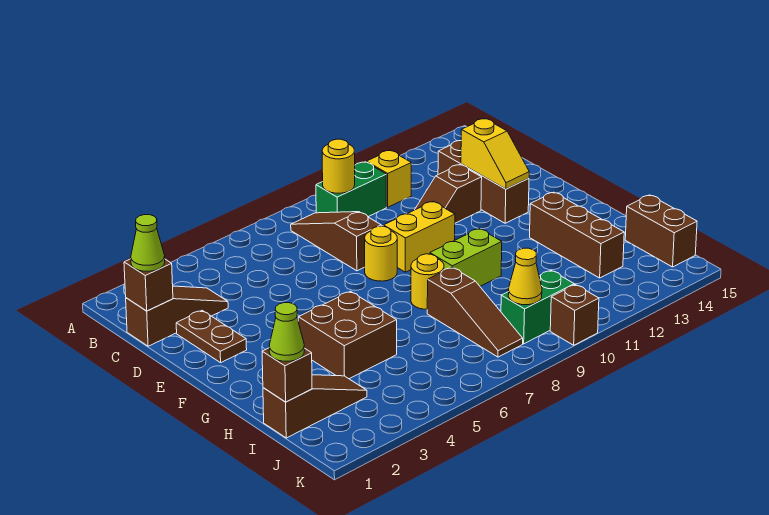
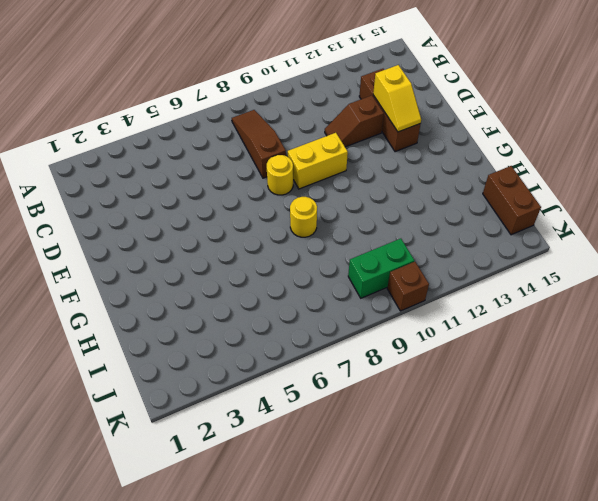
none -> green 1x2 brick [316,162,386,217]
none -> yellow 1x1 brick [366,151,411,207]
none -> brown 1x3 slope [126,286,228,346]

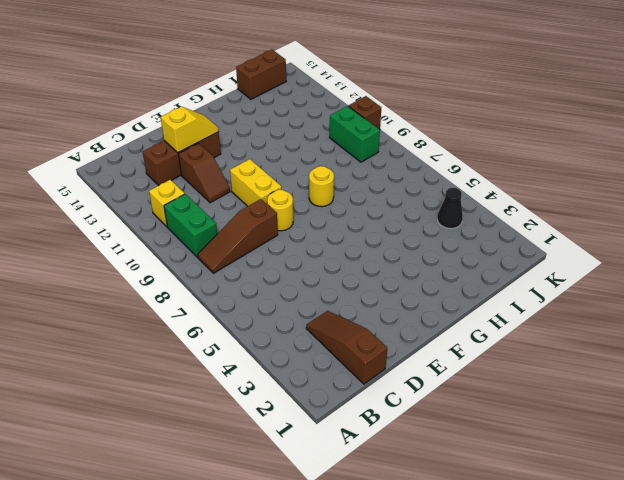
black 1x1 cone [437,188,463,229] -> none
none -> brown 1x2 plate [176,311,247,363]
none -> brown 2x2 brick [298,291,397,379]
none -> lime 1x2 brick [430,228,502,286]

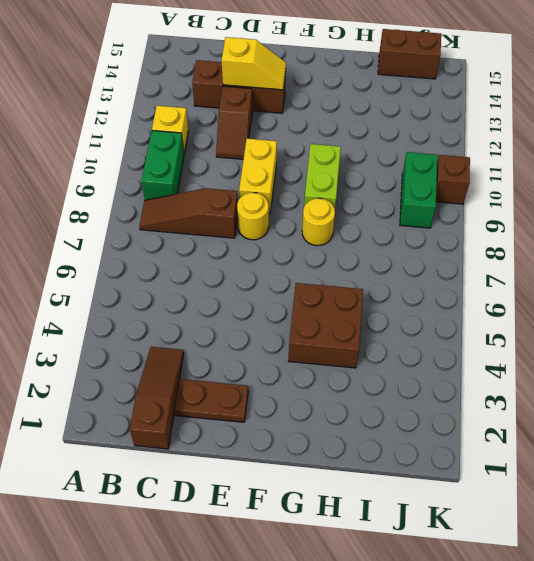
none -> brown 1x3 brick [530,192,624,278]
none -> brown 1x3 slope [427,267,523,357]
none -> brown 1x3 slope [263,375,367,438]

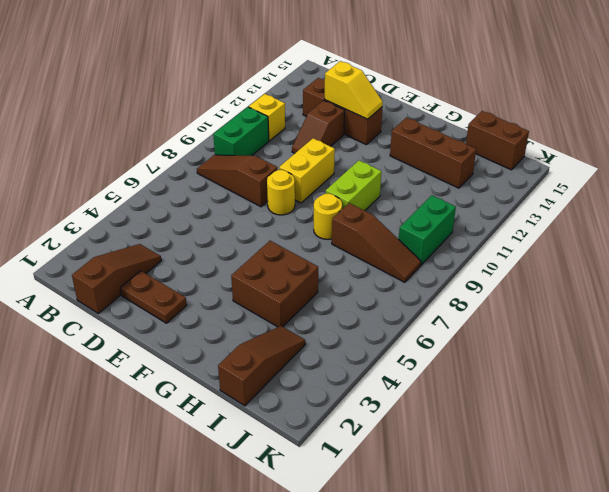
none -> brown 1x1 brick [550,285,599,345]
none -> yellow 1x1 round brick [322,139,355,193]
none -> brown 1x1 brick [124,259,173,311]

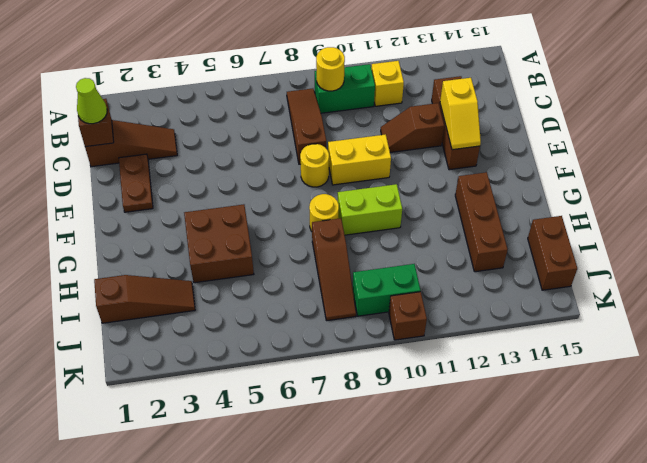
none -> brown 1x1 brick [262,348,312,402]
none -> yellow 1x1 cone [508,248,542,305]
none -> lime 1x1 cone [269,303,304,361]

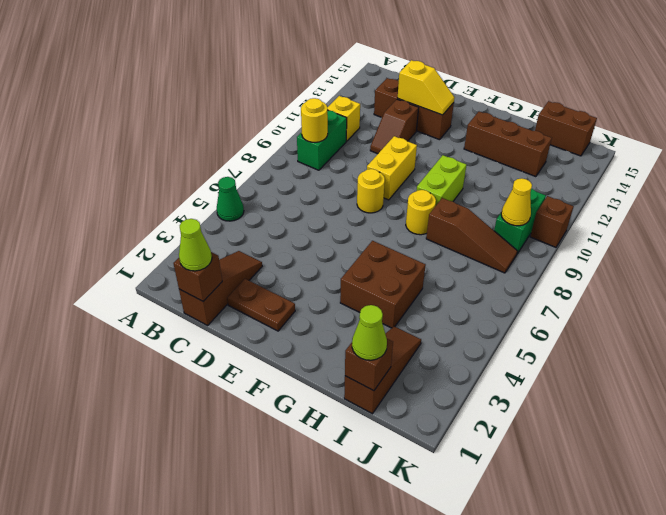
green 1x1 cone [217,177,244,221] -> none
none -> brown 1x3 slope [291,212,381,271]

